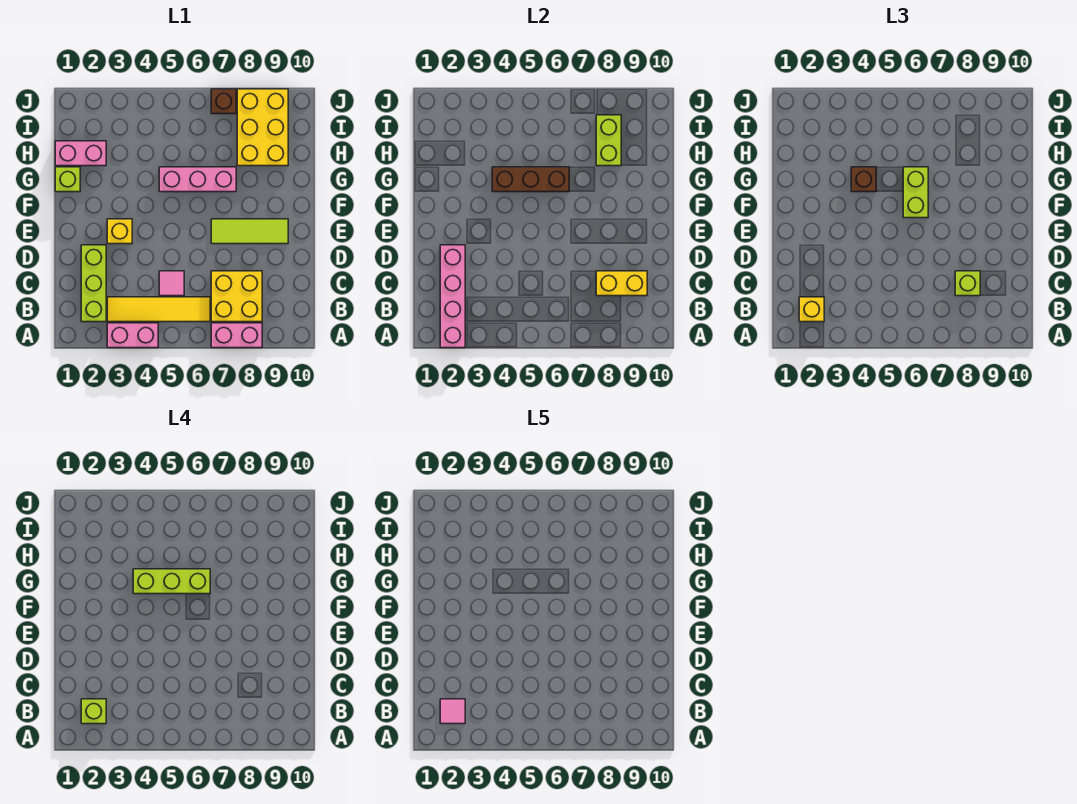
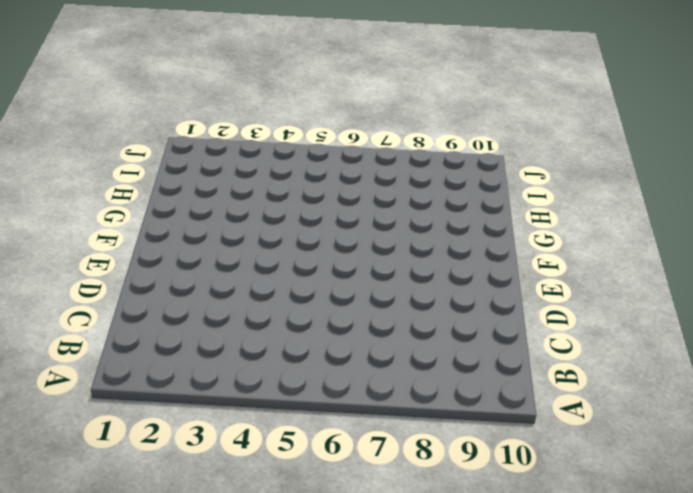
none -> pink 1x2 brick [107,323,158,348]
none -> pink 1x2 brick [211,323,262,348]
none -> lime 1x3 brick [81,245,106,322]

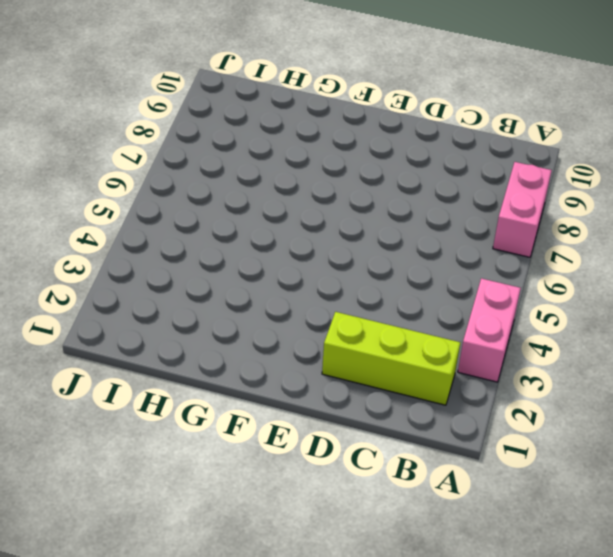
none -> yellow 1x4 tile [107,297,210,322]
none -> yellow 2x2 brick [211,271,262,322]
none -> pink 1x1 tile [159,271,184,296]

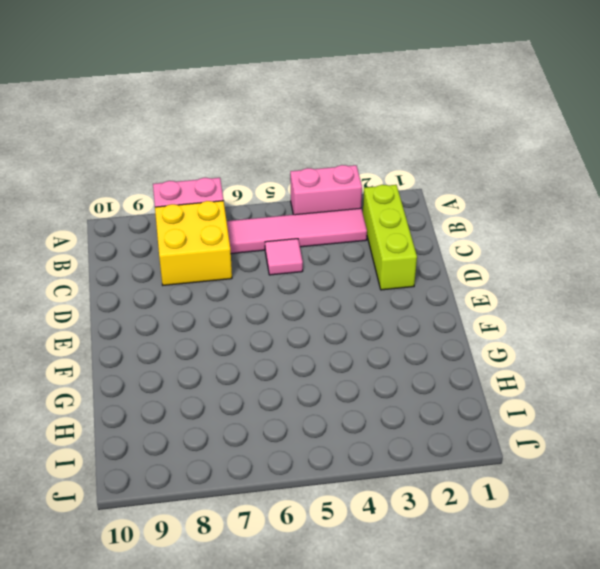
pink 1x4 tile [227,208,367,253] -> yellow 1x4 tile [107,297,210,322]
none -> yellow 1x1 brick [107,219,132,244]
none -> lime 1x3 tile [211,219,288,244]
none -> lime 1x1 brick [55,167,80,192]

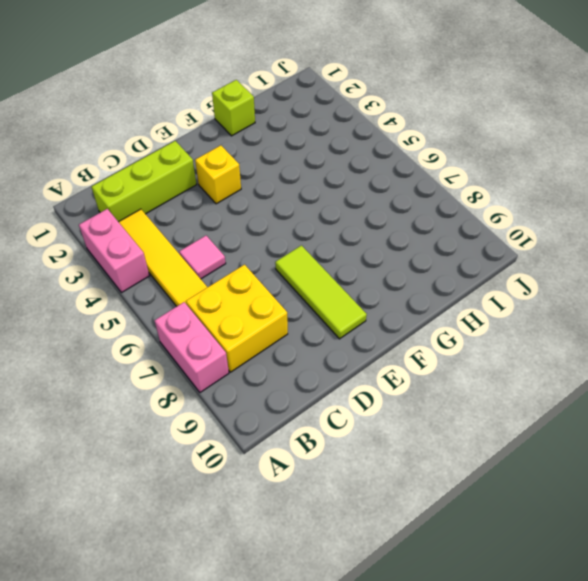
none -> pink 1x3 brick [159,167,236,192]
none -> pink 1x2 brick [55,141,106,166]
none -> yellow 2x3 brick [237,89,288,166]

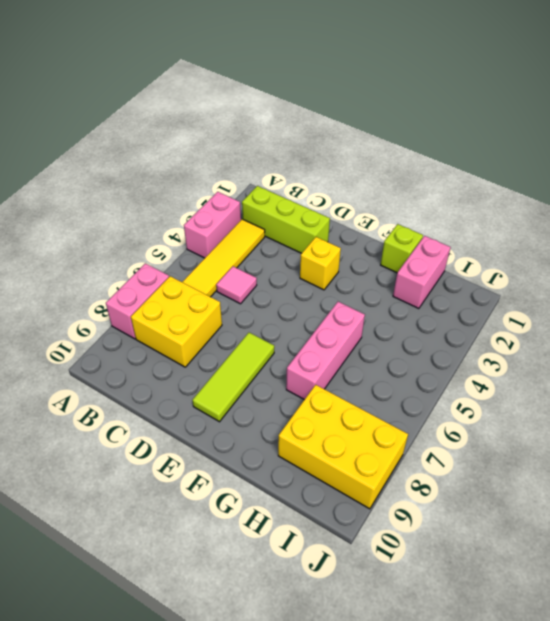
none -> brown 1x1 brick [211,89,236,114]
none -> pink 1x4 brick [440,245,465,348]
none -> yellow 1x2 brick [596,271,647,296]

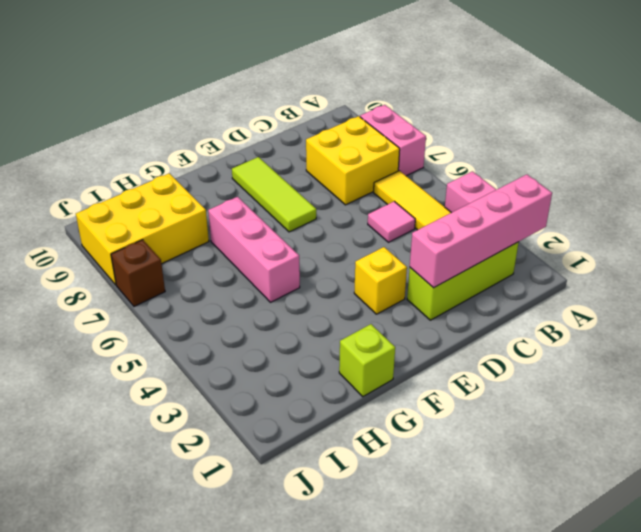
none -> pink 1x2 brick [55,141,106,166]
none -> yellow 1x2 brick [596,271,647,296]
none -> brown 1x3 brick [492,167,569,192]

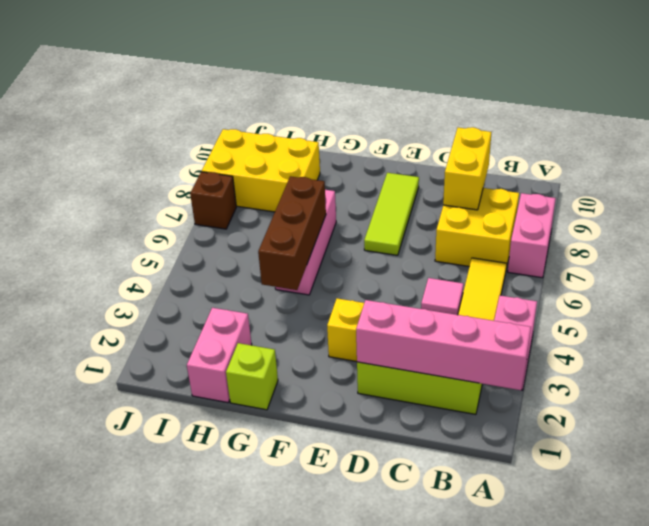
none -> lime 1x2 brick [596,115,621,166]
none -> yellow 1x1 brick [799,297,824,322]
none -> lime 1x1 brick [955,271,980,296]

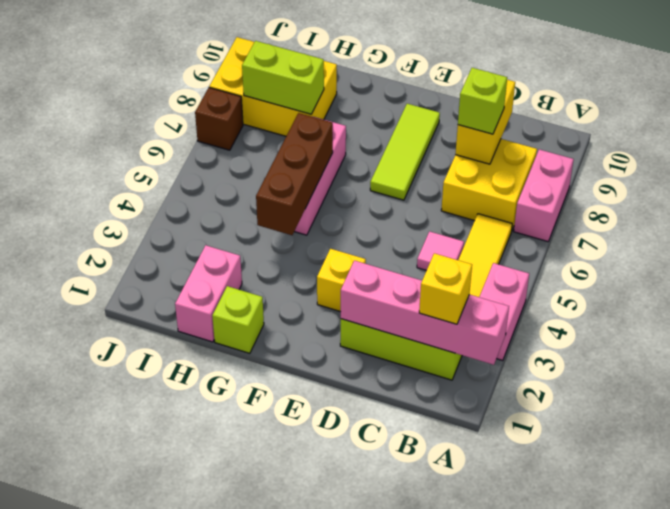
none -> lime 1x2 brick [903,167,928,218]
none -> brown 1x1 brick [851,167,876,192]
none -> lime 1x1 brick [81,699,106,724]

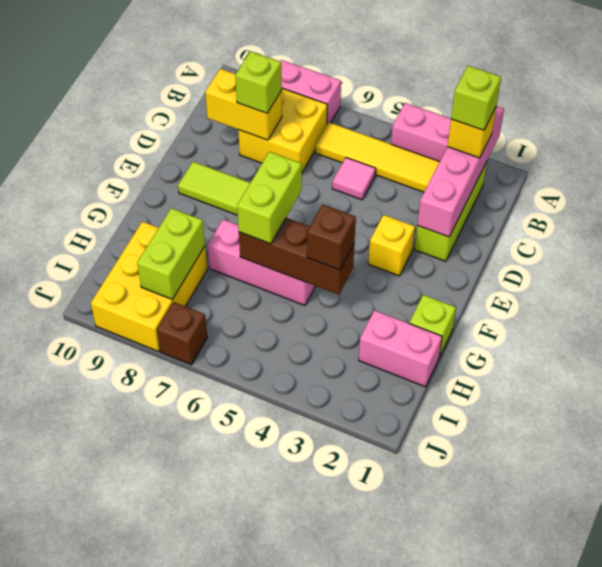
none -> lime 1x3 brick [133,569,210,594]
none -> pink 1x1 tile [440,699,465,724]

